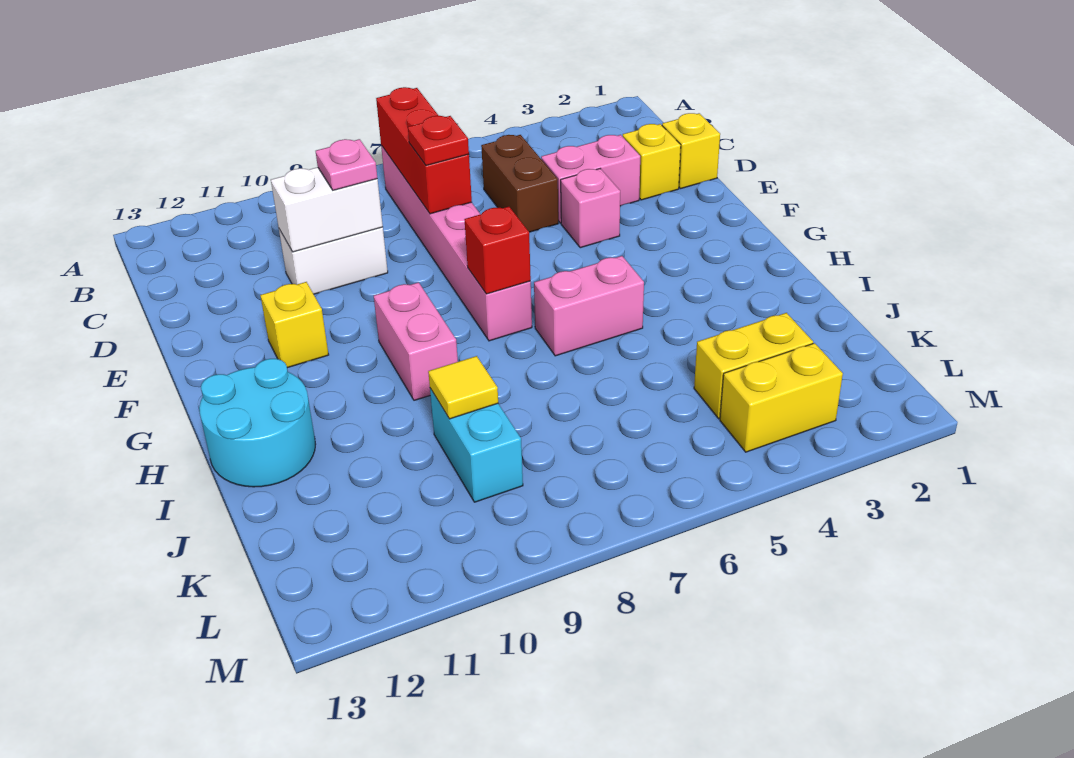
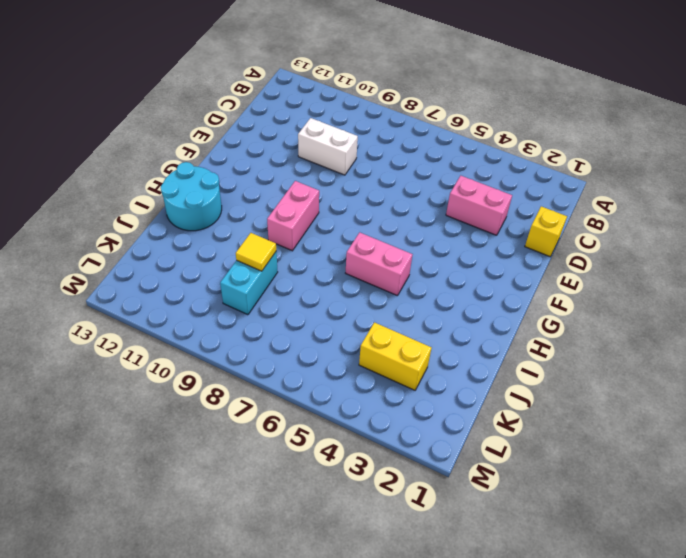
none -> pink 1x6 brick [381,145,532,341]
none -> brown 1x2 brick [481,135,558,232]
none -> yellow 1x1 brick [622,124,681,200]

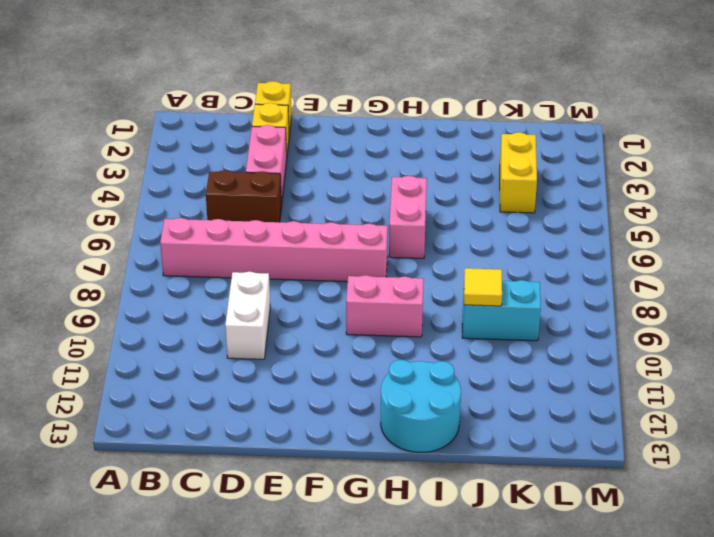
none -> pink 1x1 brick [561,169,620,248]
none -> yellow 1x1 brick [260,282,329,368]
none -> yellow 1x2 brick [720,343,843,452]

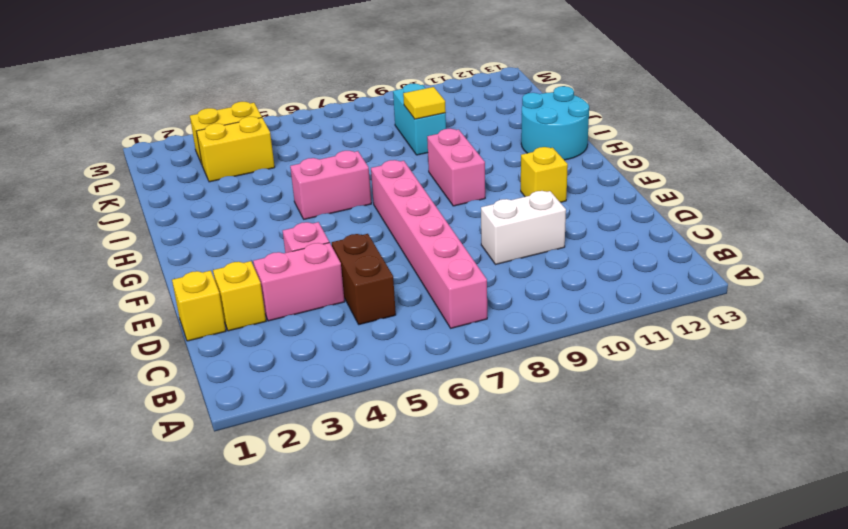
none -> red 1x3 brick [376,87,472,214]
none -> white 1x2 brick [271,167,383,252]
none -> red 1x1 brick [464,207,531,294]

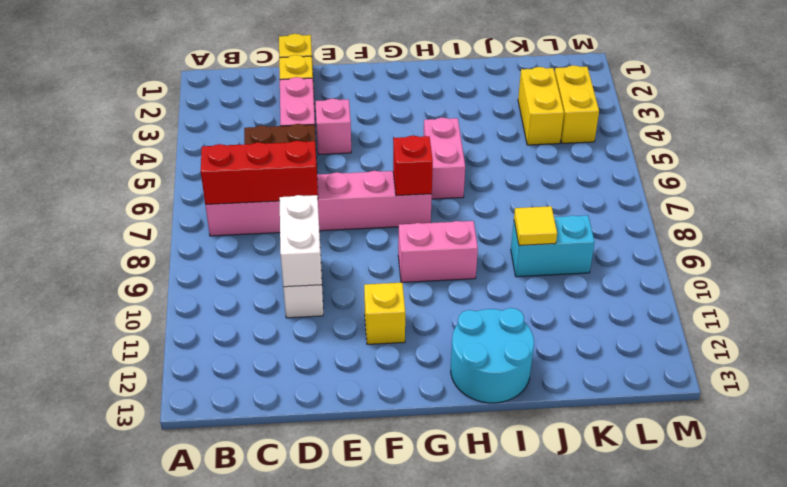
none -> red 1x1 plate [408,116,469,166]
none -> pink 1x1 plate [316,139,377,190]

